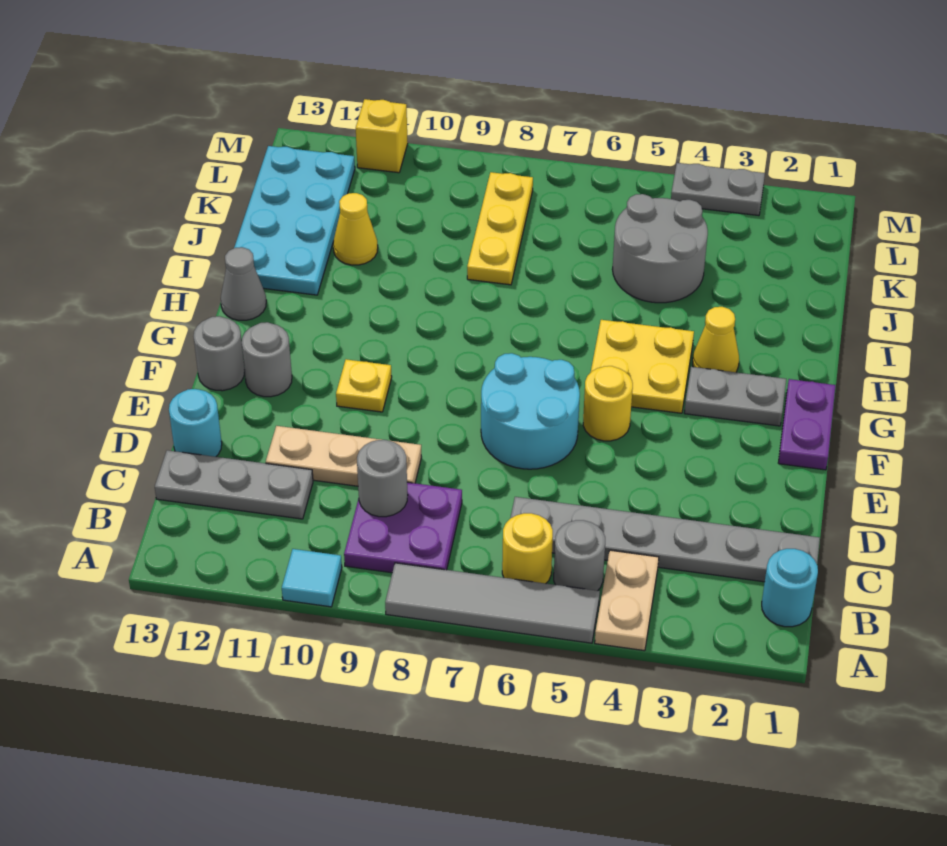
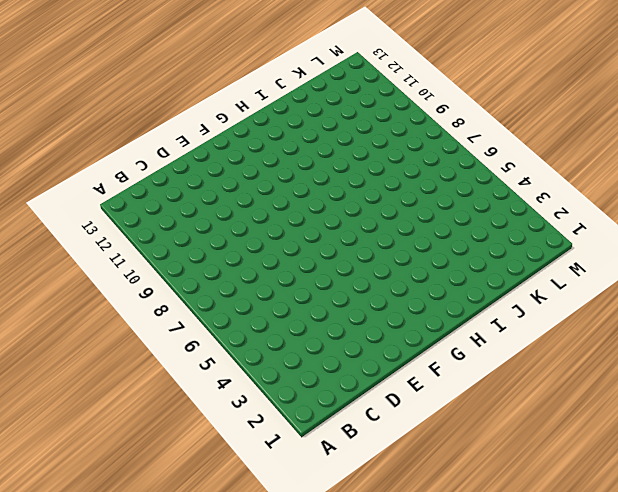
none -> tan 1x2 plate [595,550,659,651]
none -> grey 1x4 tile [385,563,600,643]
none -> cyan 1x1 tile [282,549,342,607]

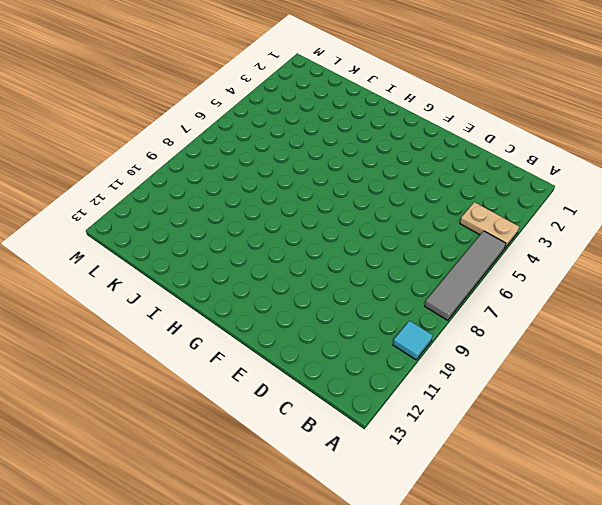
none -> cyan 1x1 round brick [762,549,818,627]
none -> grey 1x1 round brick [554,520,605,591]
none -> yellow 1x1 round brick [502,513,553,583]

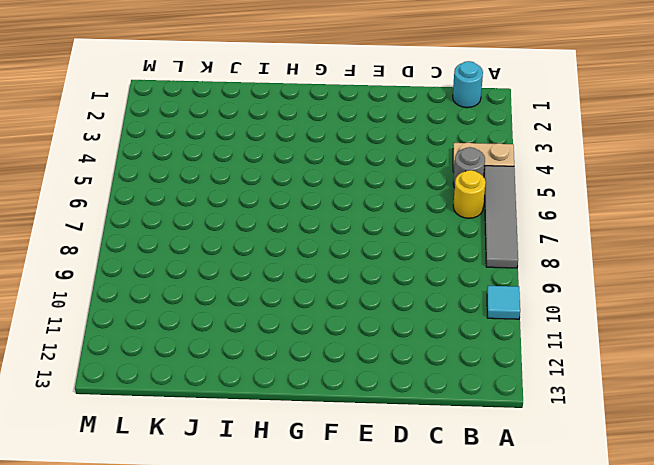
none -> purple 2x2 plate [344,482,462,573]
none -> grey 1x6 plate [511,497,820,582]
none -> grey 1x3 plate [155,450,313,519]

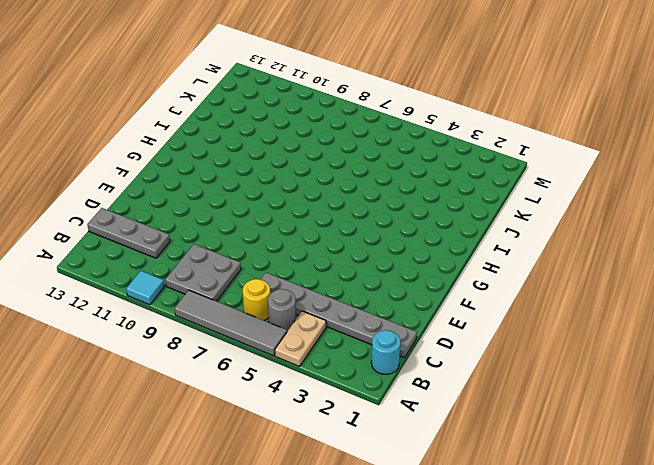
grey 2x2 plate [165,244,241,301] -> purple 2x2 plate [344,482,462,573]
none -> tan 1x3 plate [266,426,421,486]
none -> cyan 1x1 round brick [169,389,222,457]
none -> cyan 2x2 round brick [481,353,580,469]

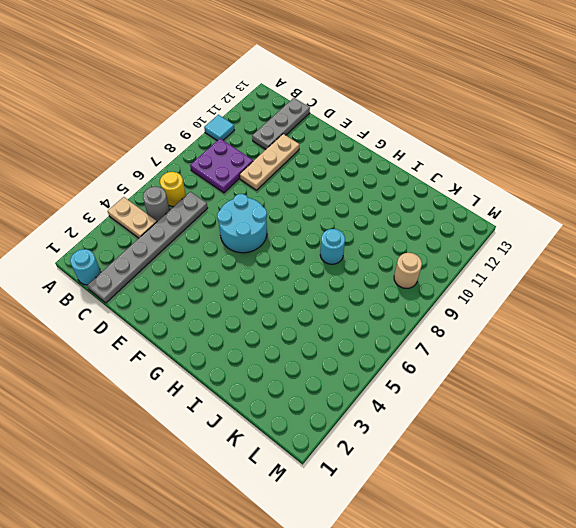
cyan 1x1 round brick [320,229,345,264] -> cyan 1x1 round brick moved to [169,389,222,457]
tan 1x1 round brick [394,253,422,288] -> none
none -> grey 1x4 tile [385,563,600,643]
none -> purple 1x2 plate [778,379,836,470]
none -> yellow 1x1 round brick [583,366,633,441]

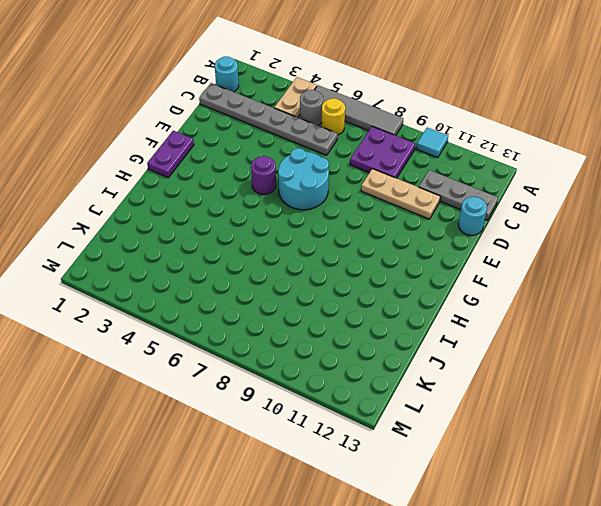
purple 1x1 round brick [251,156,276,194] -> yellow 1x1 round brick [583,366,633,441]
none -> yellow 1x1 plate [336,359,392,412]
none -> grey 1x1 round brick [242,322,292,397]
none -> grey 1x1 round brick [194,316,245,391]

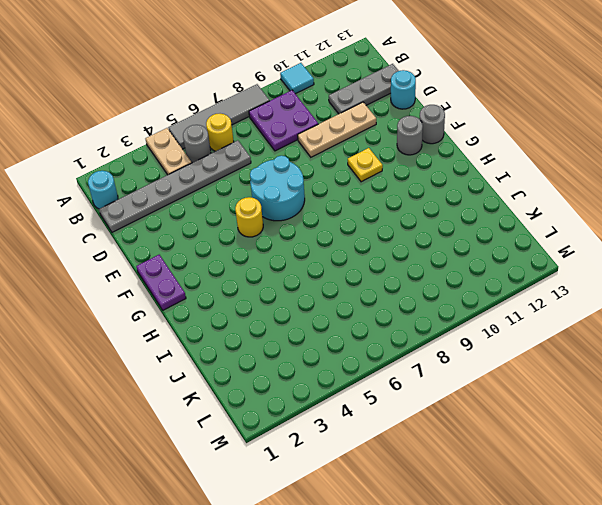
none -> grey 1x2 plate [684,367,786,426]
none -> yellow 2x2 plate [591,320,694,413]
none -> yellow 1x1 cone [693,307,739,372]

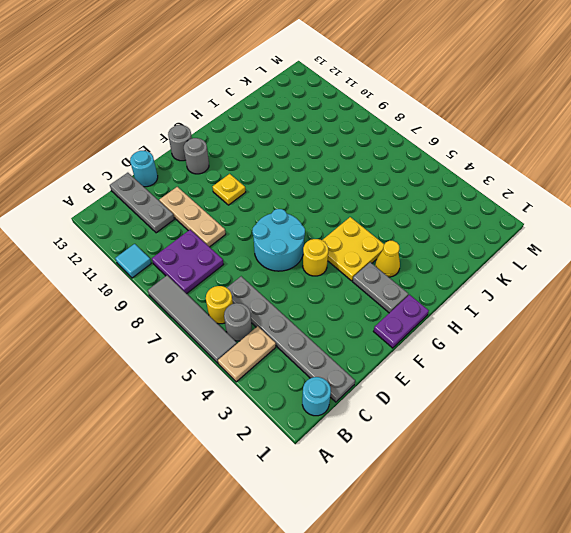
none -> grey 1x1 cone [221,247,266,320]
none -> cyan 2x4 plate [234,146,355,295]
none -> grey 2x2 round brick [612,194,708,303]

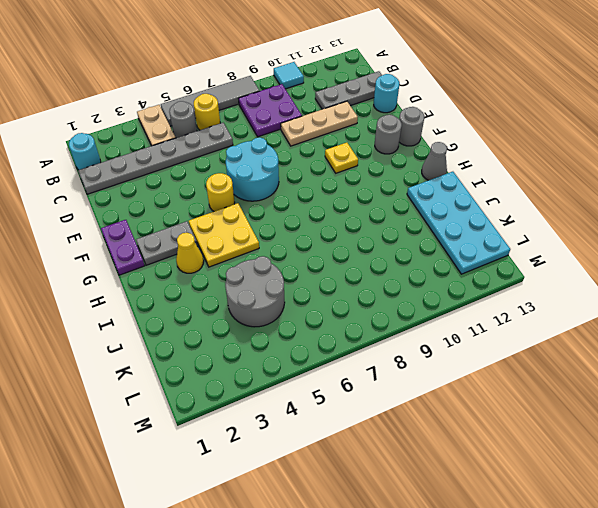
none -> yellow 1x3 plate [467,172,533,285]
none -> yellow 1x1 cone [333,193,378,265]
none -> grey 1x2 plate [671,163,765,216]

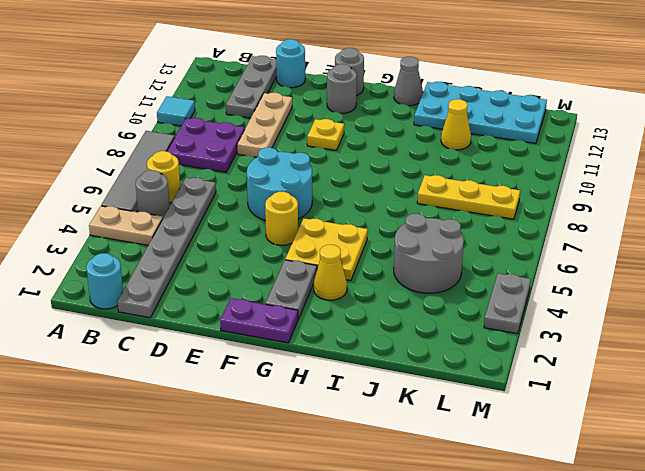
none -> yellow 1x1 brick [356,99,408,173]
none -> grey 1x1 round brick [357,440,408,517]

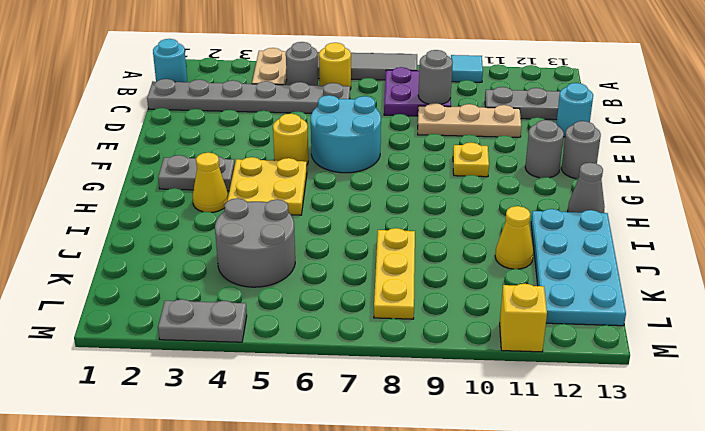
none -> purple 1x2 plate [778,379,836,470]

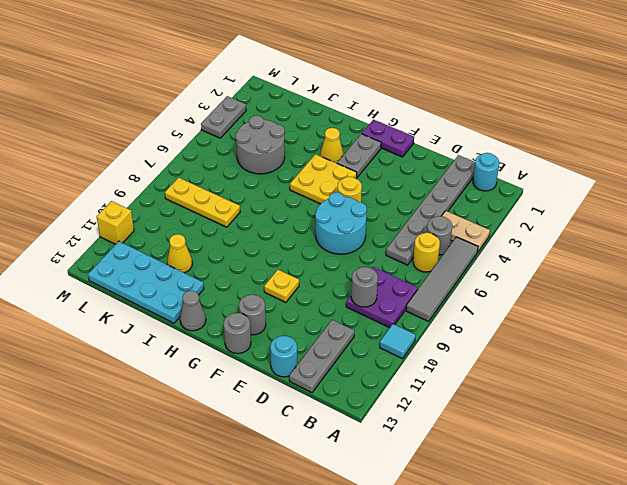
none -> tan 1x3 plate [266,426,421,486]

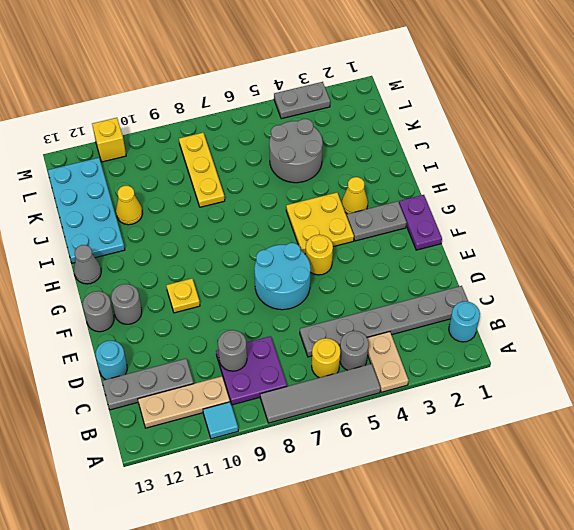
tan 1x3 plate [138,376,230,428] -> tan 1x3 plate moved to [266,426,421,486]

